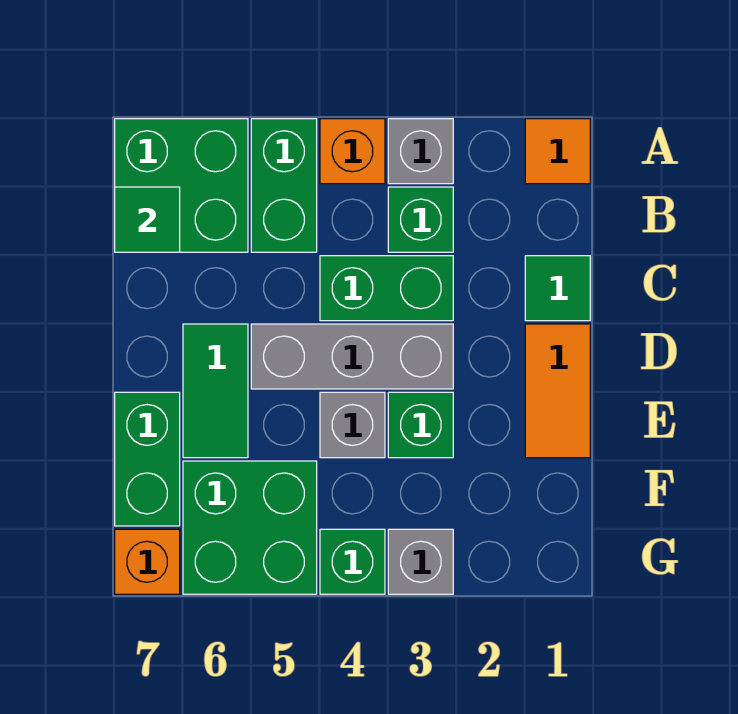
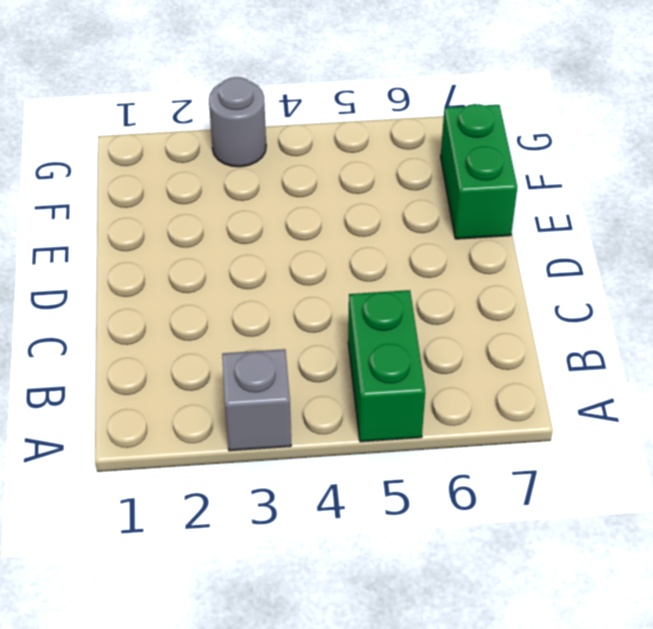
grey 1x1 round brick [209,77,266,167] -> grey 1x1 brick [388,529,453,594]
none -> orange 1x1 tile [525,119,590,184]
none -> orange 1x1 brick [320,119,385,184]
none -> green 2x2 brick [115,119,248,252]

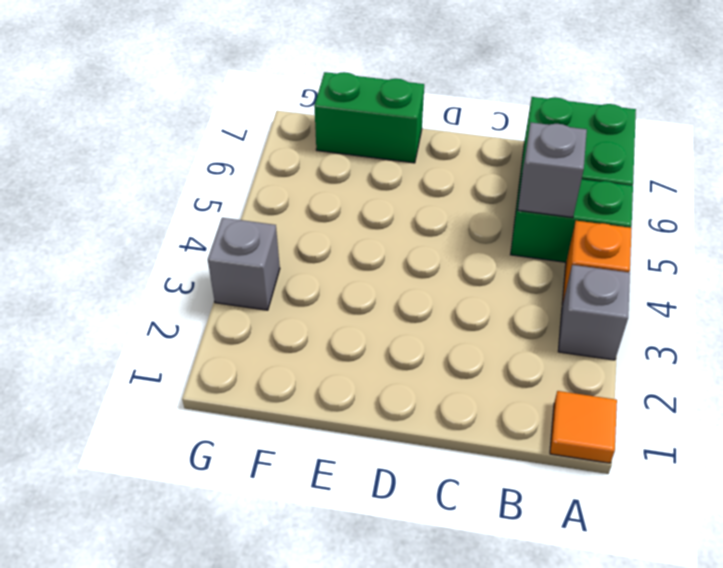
grey 1x1 brick [518,123,587,218] -> grey 1x1 brick moved to [320,392,385,458]
none -> green 1x1 brick [388,187,453,252]
none -> green 1x1 tile [525,256,590,321]
none -> green 1x2 brick [320,256,453,321]

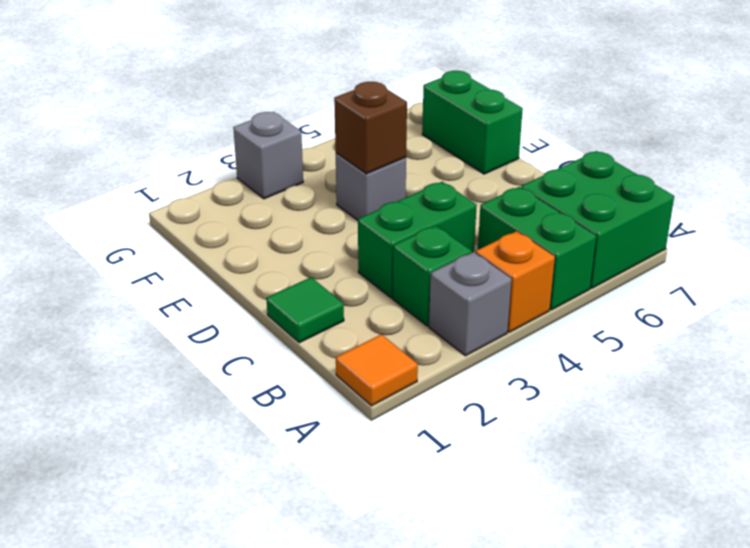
brown 1x1 brick [334,82,407,174] -> none
none -> orange 1x2 tile [525,324,590,458]
none -> grey 1x3 brick [251,324,453,389]
none -> green 1x2 tile [183,324,248,458]

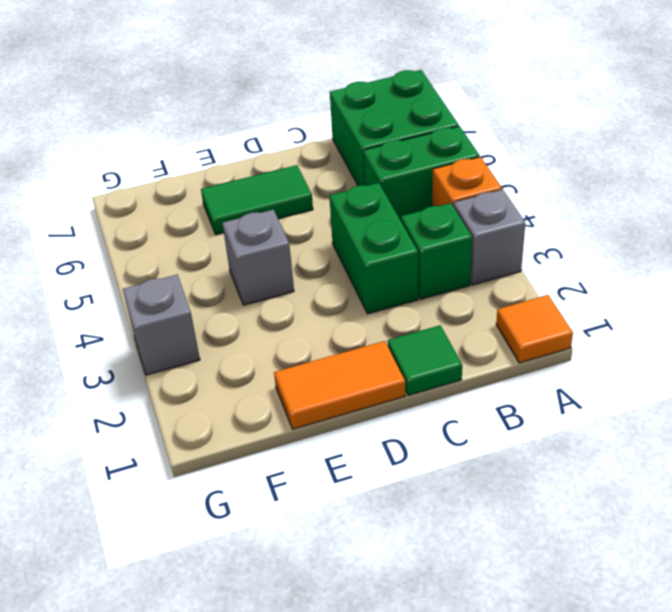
none -> grey 1x3 brick [251,324,453,389]
none -> green 1x1 brick [388,392,453,458]
none -> green 1x2 brick [115,392,180,526]

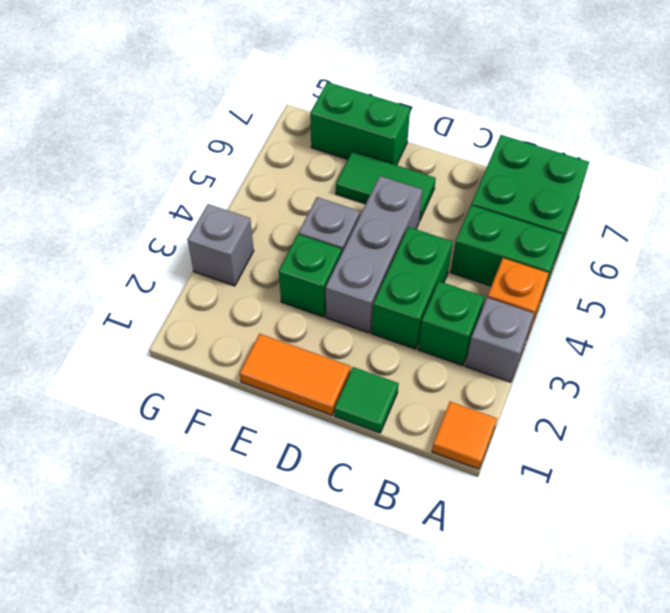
none -> green 2x2 brick [183,461,317,594]
none -> green 1x1 brick [320,529,385,594]
none -> orange 1x1 brick [115,529,180,594]

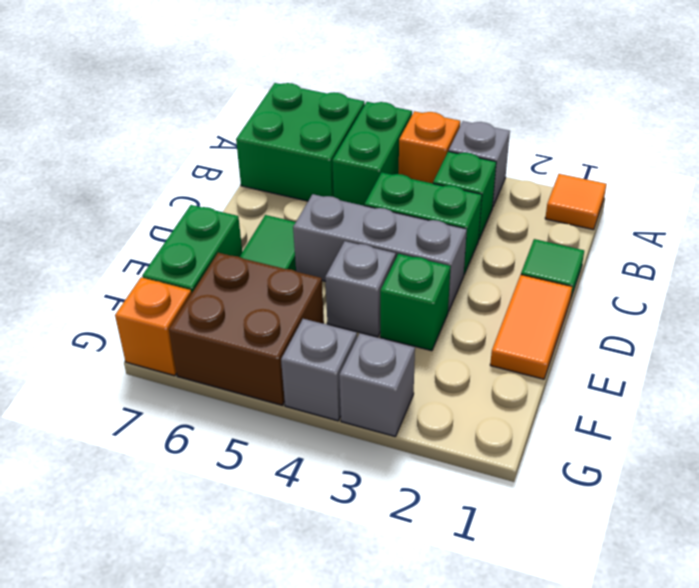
brown 2x2 brick [169,253,324,405] -> green 2x2 brick [183,461,317,594]
grey 1x1 brick [281,319,357,421] -> green 1x1 brick [320,529,385,594]
none -> green 1x1 tile [115,187,180,252]

